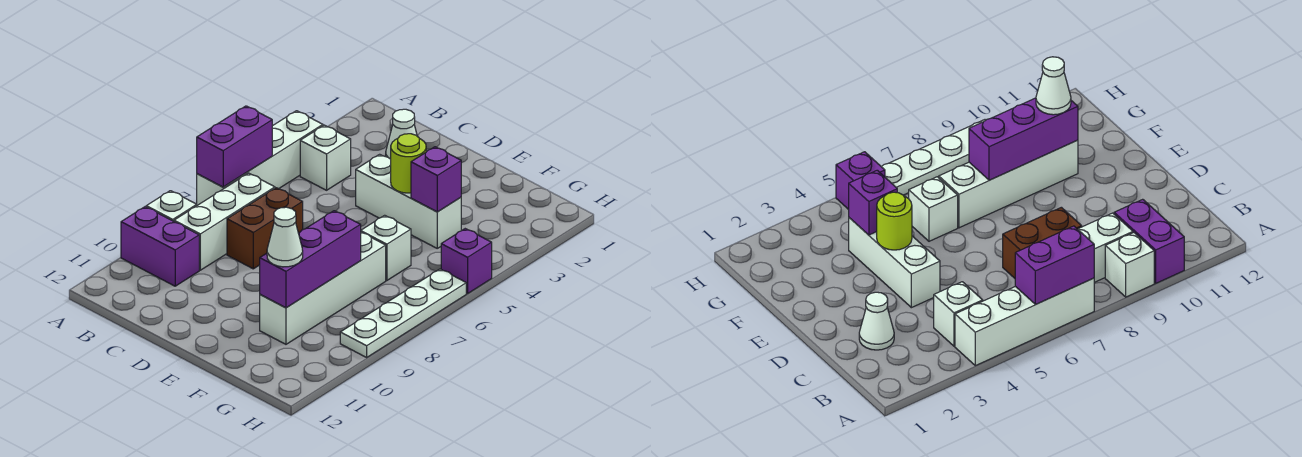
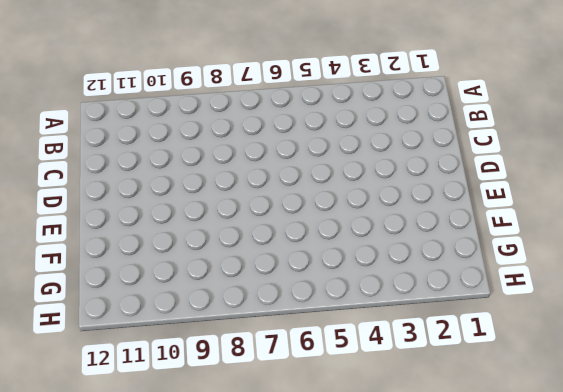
none -> white 1x4 brick [197,111,323,205]
none -> white 1x1 brick [146,191,197,221]
none -> purple 1x2 brick [121,207,199,286]

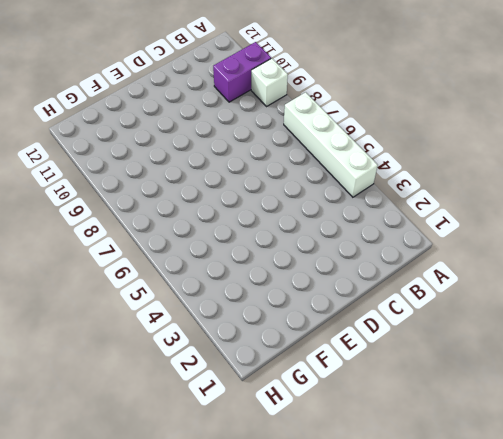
none -> white 1x1 brick [300,125,351,190]
none -> white 1x3 brick [174,173,275,270]
none -> white 1x1 cone [386,109,417,159]

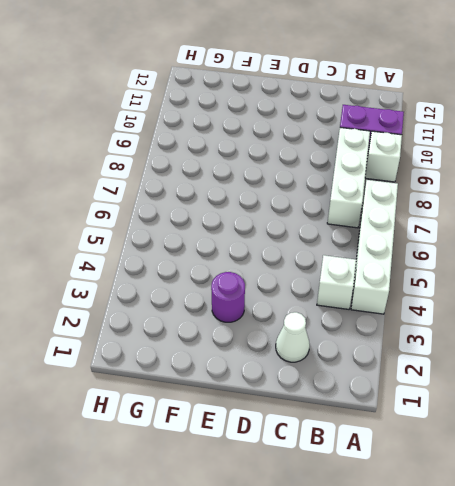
purple 1x1 round brick [211,272,245,322] -> none
none -> brown 1x2 brick [227,188,303,269]
none -> white 1x3 brick [356,154,461,248]
none -> white 1x1 brick [361,215,411,280]

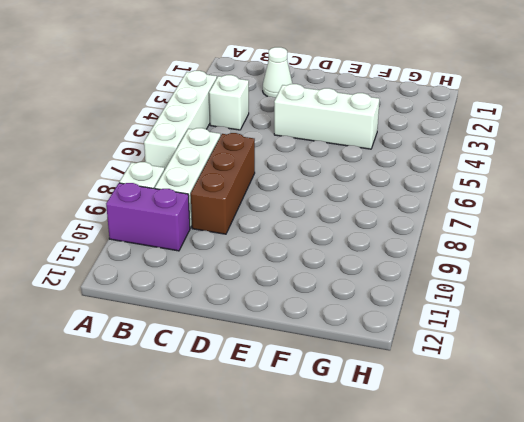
brown 1x3 brick [191,133,255,234] -> brown 1x2 brick [227,188,303,269]
none -> white 1x1 brick [361,215,411,280]
none -> white 1x4 brick [260,232,386,344]
none -> purple 1x1 brick [441,229,492,294]

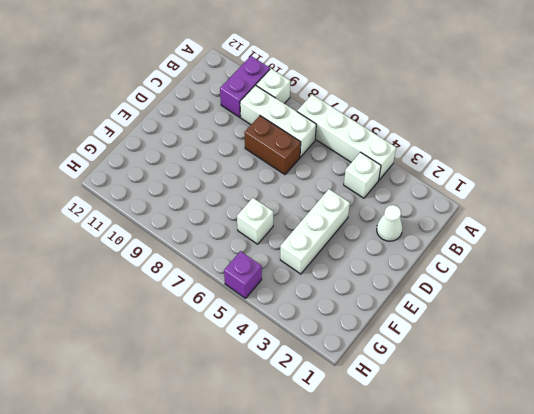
none -> white 1x4 brick [260,232,386,344]
none -> white 1x4 plate [340,269,466,357]
none -> purple 1x2 brick [197,106,272,187]

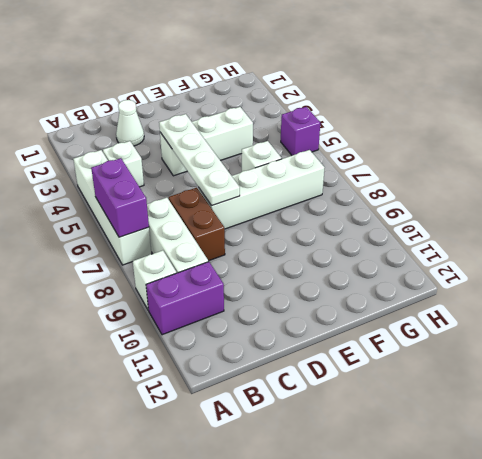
white 1x4 plate [159,114,240,206] -> white 1x4 plate moved to [340,269,466,357]
white 1x4 brick [198,150,325,229] -> white 1x4 brick turned to [260,232,386,344]
none -> lime 1x1 round brick [391,134,426,193]
none -> purple 1x1 brick [411,147,461,212]
none -> purple 1x3 brick [260,211,361,308]

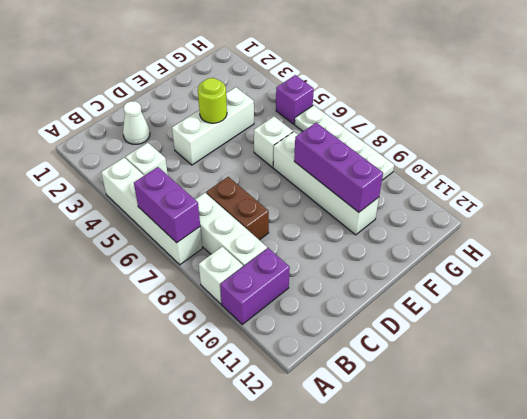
none -> purple 1x1 brick [411,147,461,212]
none -> white 1x1 cone [267,207,303,267]

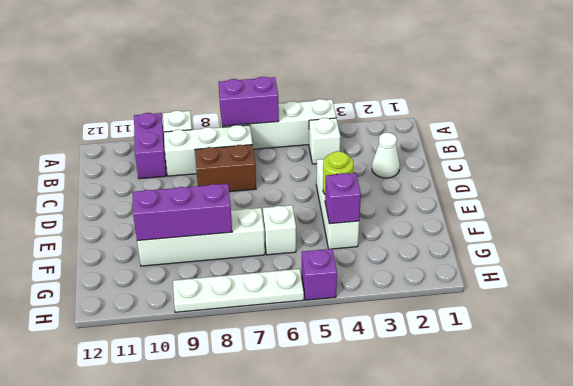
none -> white 1x1 cone [267,207,303,267]

